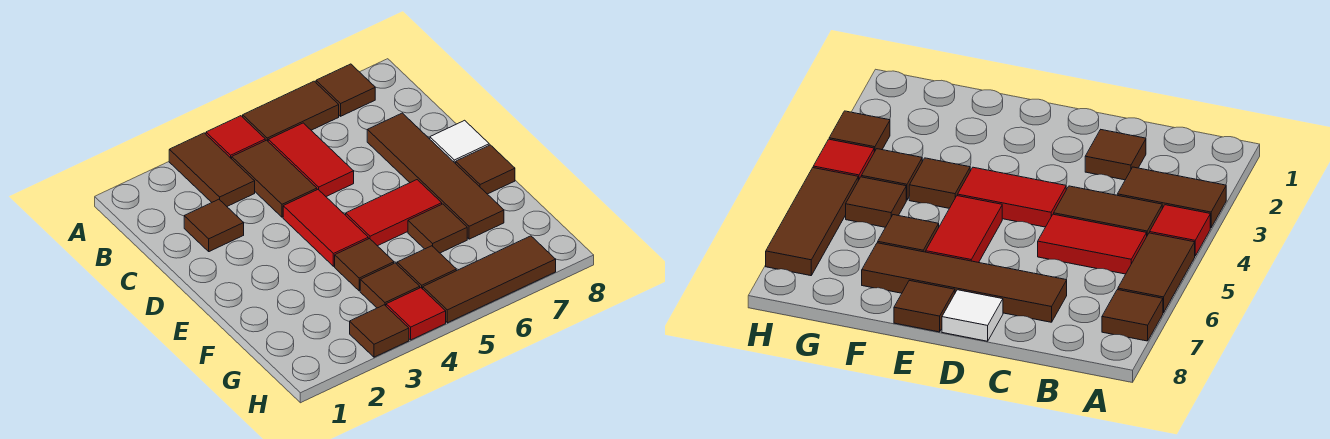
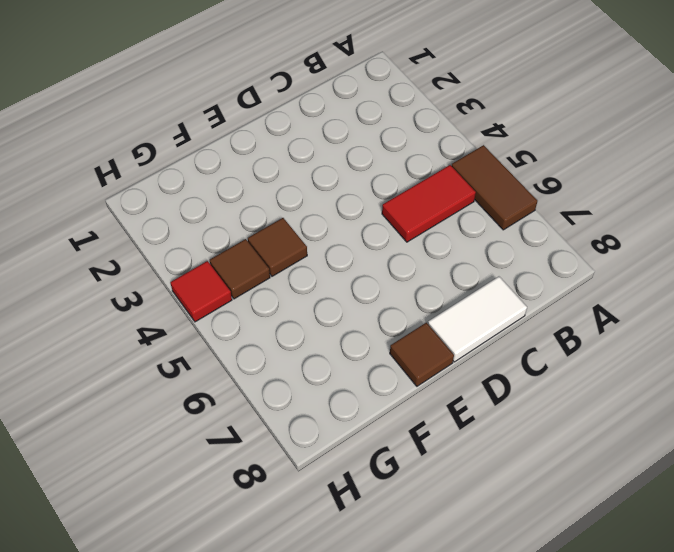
white 1x2 tile [428,277,527,362] -> white 1x1 tile [430,120,489,164]
none -> brown 1x2 tile [169,133,255,206]
none -> red 1x1 tile [206,116,265,159]
none -> brown 1x1 tile [316,64,375,116]

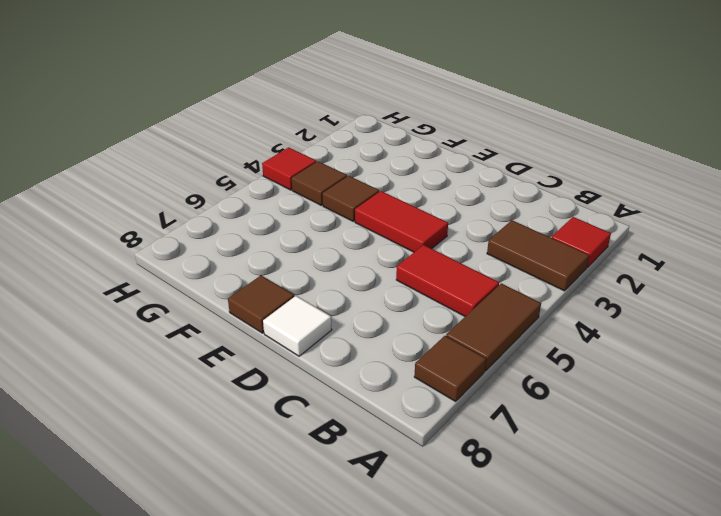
red 1x1 tile [552,217,611,268] -> red 1x1 tile moved to [206,116,265,159]
none -> brown 1x2 tile [232,140,317,217]
none -> brown 1x1 tile [184,199,244,252]
none -> brown 1x4 tile [367,113,504,239]

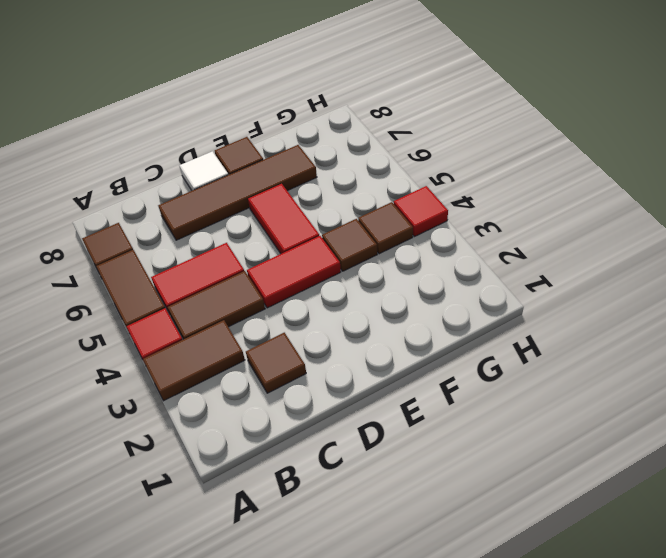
none -> brown 1x1 tile [408,204,467,253]
none -> brown 1x1 tile [397,246,456,289]
none -> brown 1x1 tile [350,305,409,357]

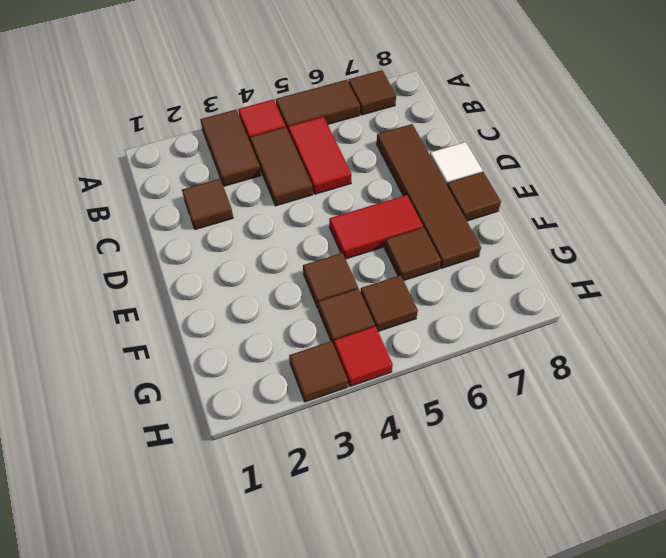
none -> red 1x2 tile [283,190,368,266]
none -> brown 1x3 tile [423,236,556,323]

